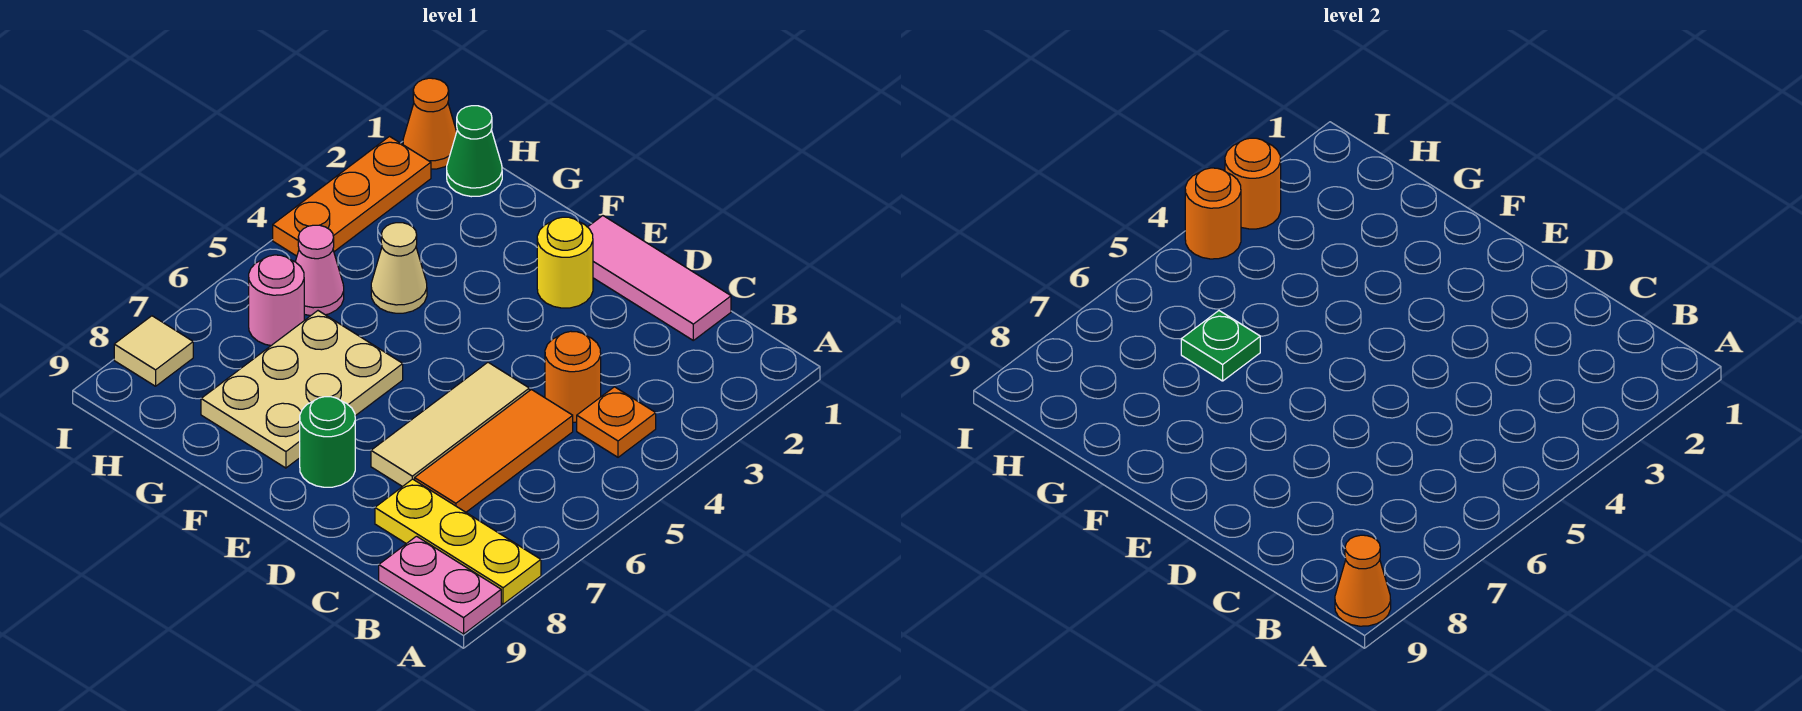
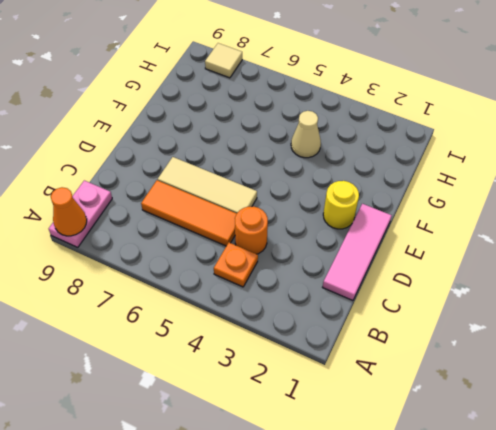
none -> yellow 1x3 plate [375,479,541,604]
none -> green 1x1 round brick [300,397,355,487]
none -> tan 2x3 plate [201,311,403,468]

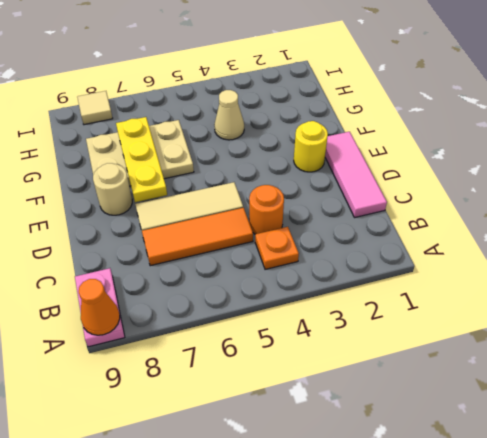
yellow 1x3 plate [116,117,167,202] -> yellow 1x3 plate moved to [375,479,541,604]
tan 1x1 round brick [93,163,132,215] -> green 1x1 round brick [300,397,355,487]
none -> green 1x1 cone [447,106,502,197]
none -> pink 1x1 cone [295,225,344,316]
none -> pink 1x1 round brick [249,255,304,345]

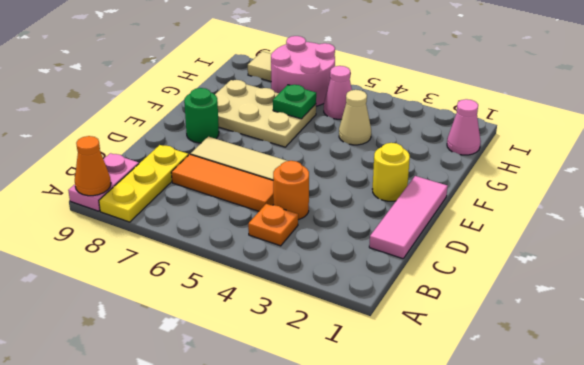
pink 1x1 cone [447,99,481,155] -> green 1x1 cone [447,106,502,197]
pink 2x2 round brick [271,36,335,106] -> pink 1x1 round brick [249,255,304,345]
none -> orange 1x1 cone [403,78,457,169]
none -> orange 1x3 plate [273,137,431,256]
none -> orange 1x1 round brick [1225,138,1281,229]

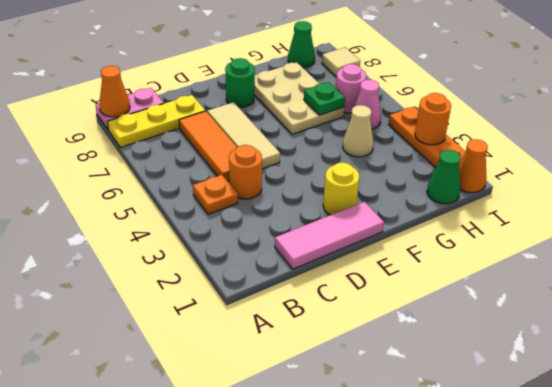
green 1x1 cone [288,21,315,68] -> none
none -> orange 1x1 round brick [1185,168,1241,259]

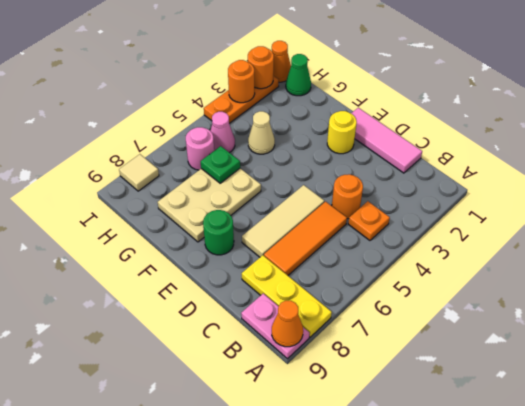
orange 1x1 round brick [248,46,274,89] -> orange 1x1 round brick moved to [1185,168,1241,259]

